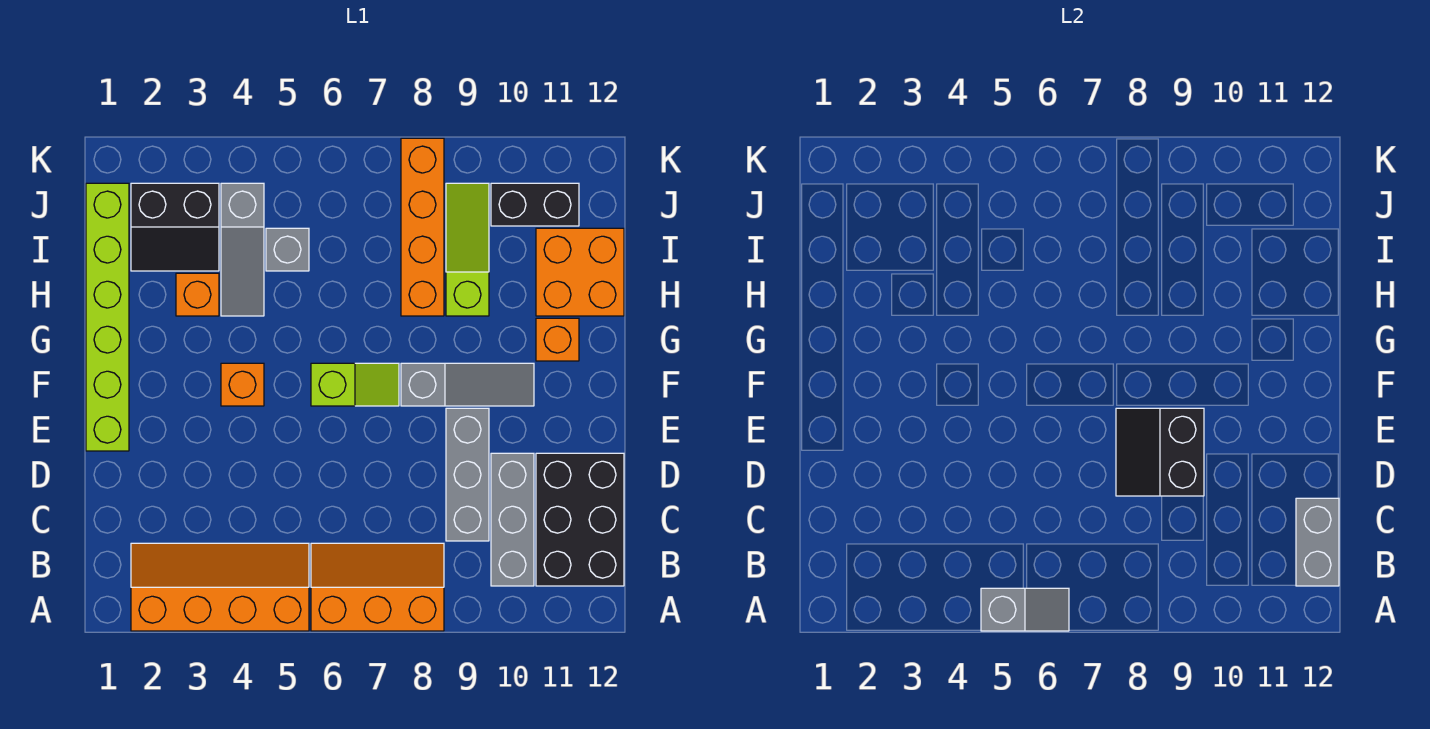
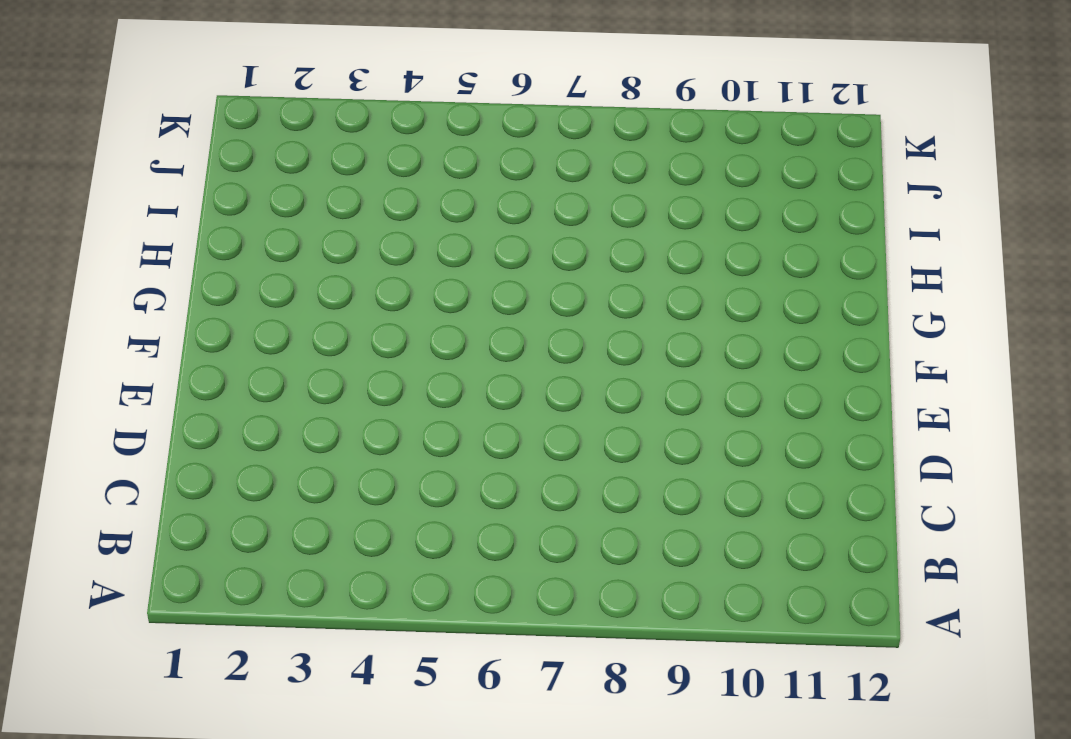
none -> orange 2x4 slope [131,543,309,631]
none -> orange 2x3 slope [311,543,444,631]
none -> grey 1x3 brick [491,453,534,586]

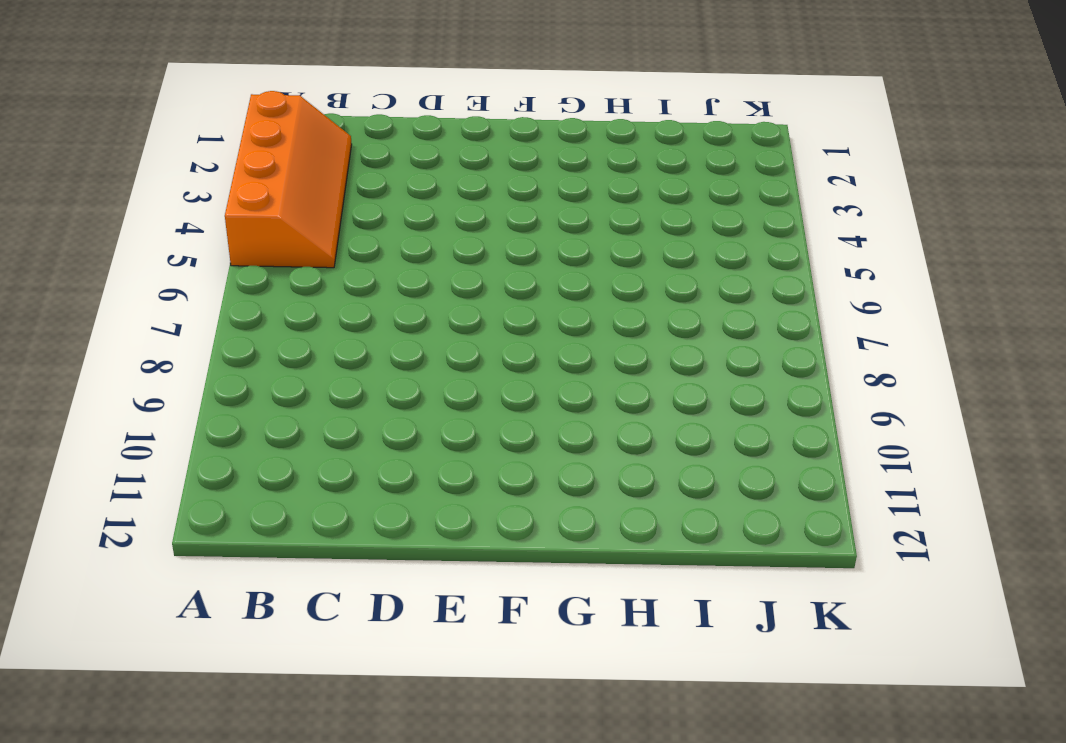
none -> orange 2x3 slope [311,543,444,631]
none -> grey 1x3 brick [491,453,534,586]
none -> black 2x3 brick [536,453,624,586]

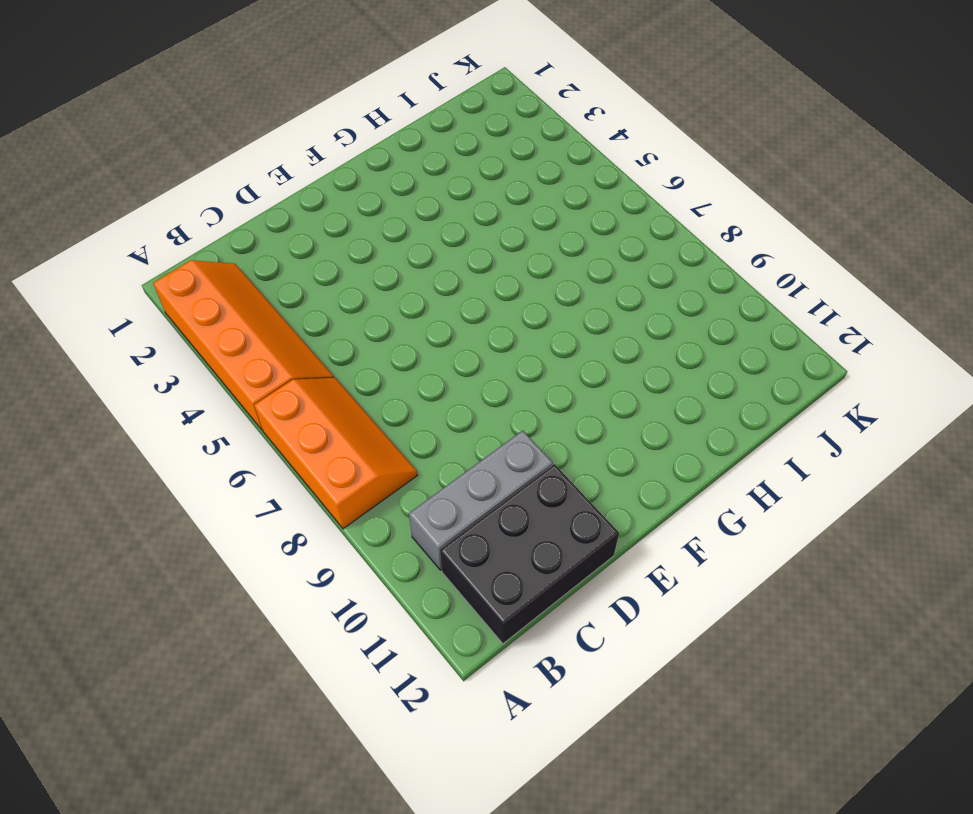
none -> grey 1x3 brick [446,408,489,541]
none -> lime 1x6 brick [86,183,129,451]
none -> orange 1x1 brick [221,363,264,406]

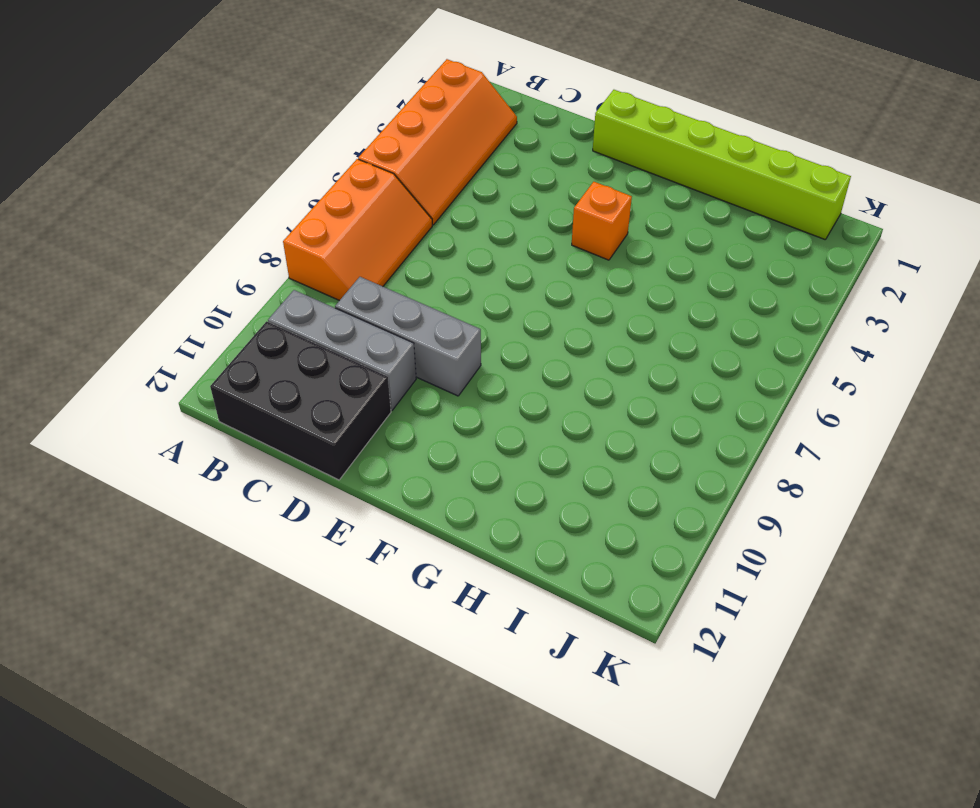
none -> lime 1x2 slope [311,363,399,406]
none -> grey 1x3 slope [401,363,534,406]
none -> orange 1x1 brick [536,318,579,361]

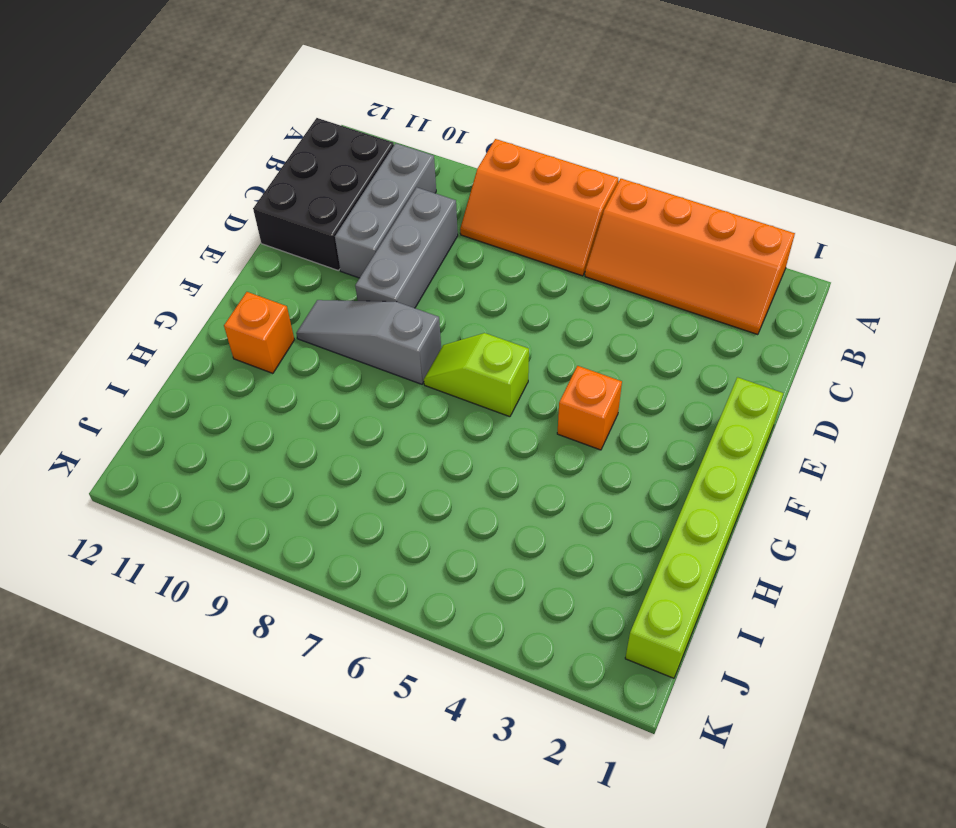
none -> orange 1x1 brick [176,273,219,316]
none -> grey 1x3 slope [221,183,264,316]
none -> orange 1x4 brick [401,138,444,316]

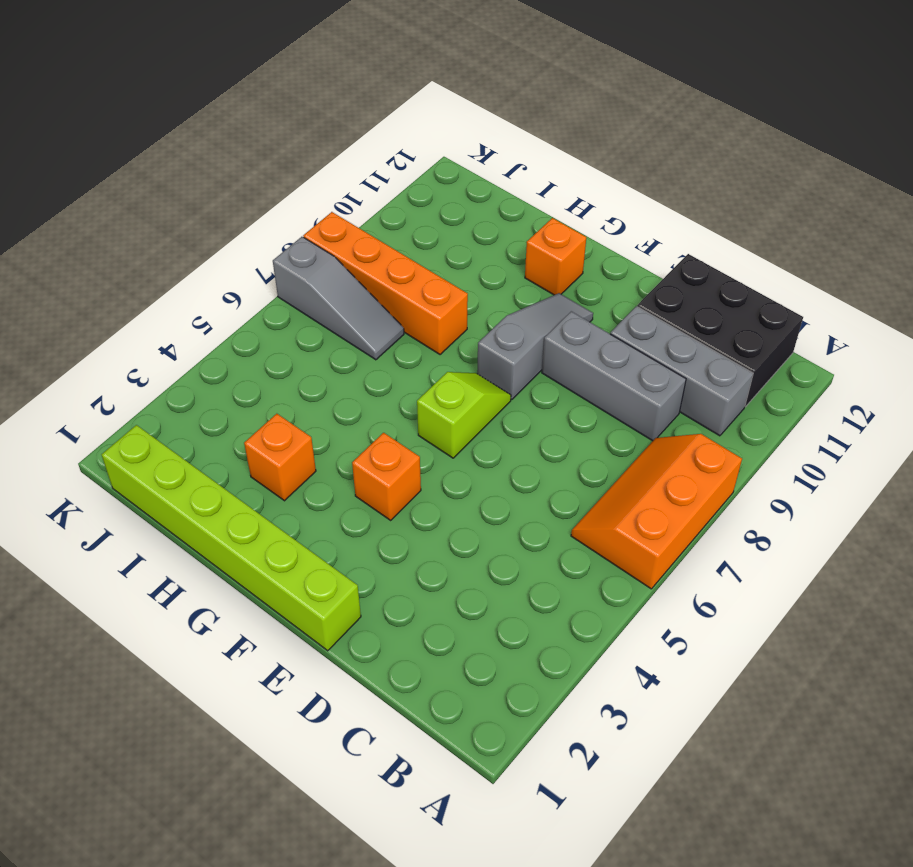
grey 1x3 slope [273,237,404,360] -> grey 1x3 slope moved to [221,183,264,316]
none -> orange 2x4 slope [131,543,309,631]
none -> lime 1x3 slope [446,183,489,316]
none -> orange 2x2 brick [536,228,624,316]

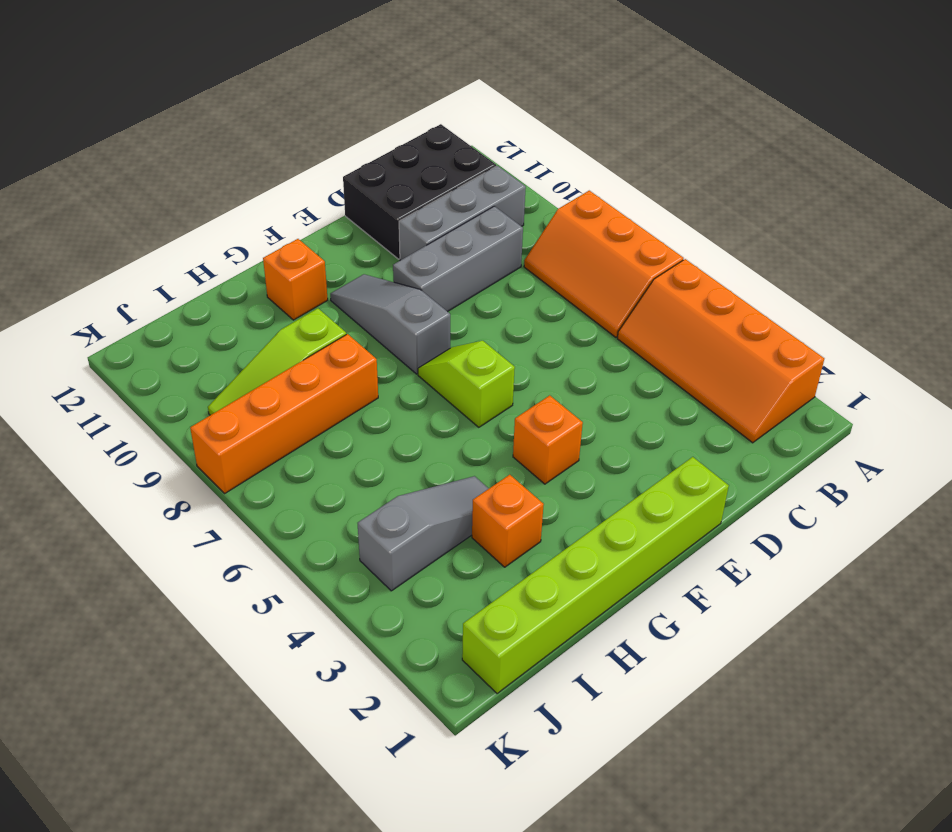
none -> orange 2x2 brick [536,228,624,316]
none -> black 2x2 slope [131,183,219,271]
none -> grey 1x1 brick [266,228,309,271]

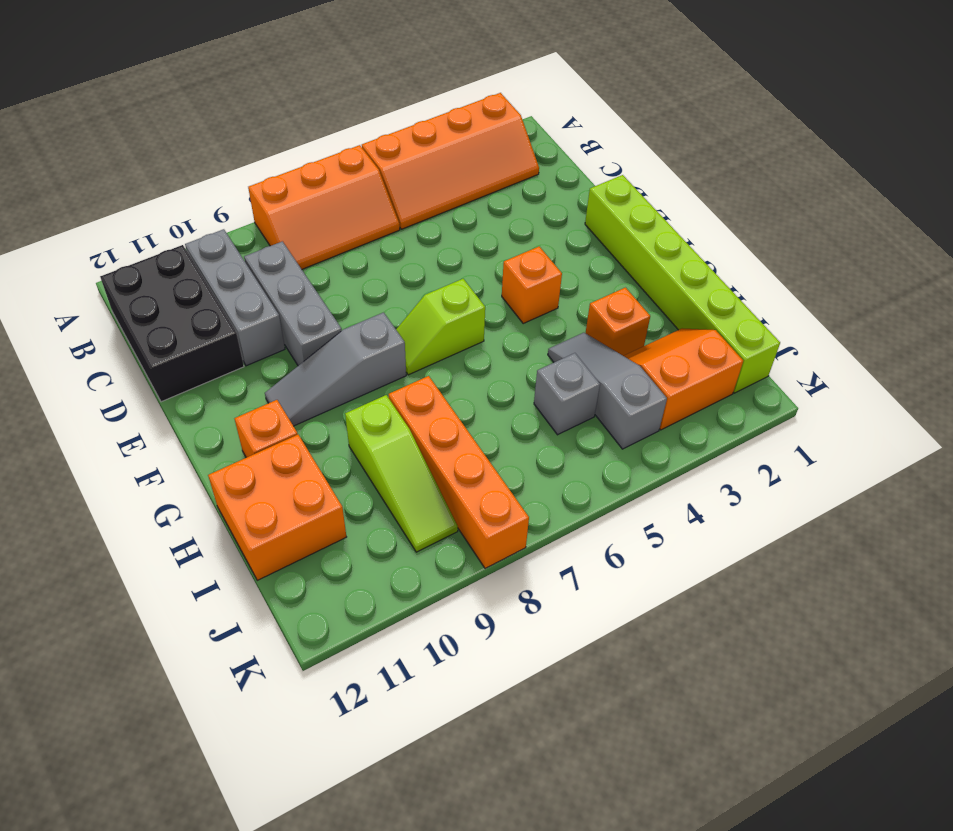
orange 2x2 slope [624,328,743,430] -> black 2x2 slope [131,183,219,271]
none -> black 1x2 brick [491,183,579,226]
none -> grey 1x2 slope [981,588,1069,631]
none -> grey 1x2 brick [1296,498,1339,586]

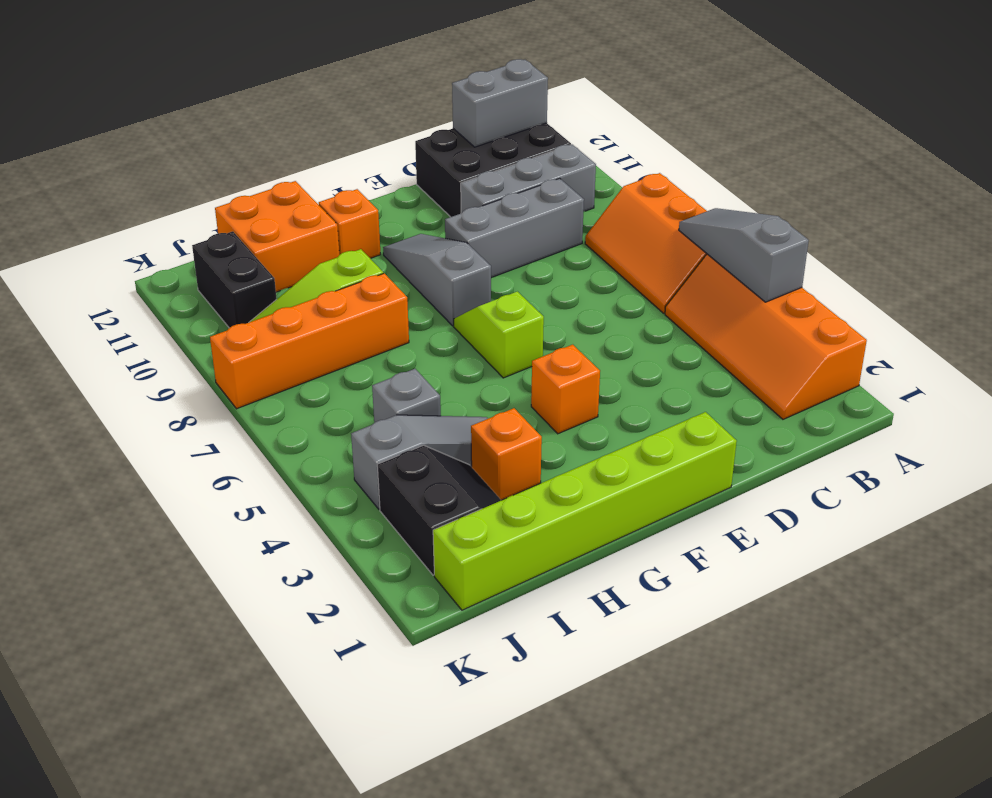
grey 1x3 slope [679,208,809,302] -> grey 1x2 slope [981,588,1069,631]
none -> black 2x2 slope [1116,408,1204,496]

